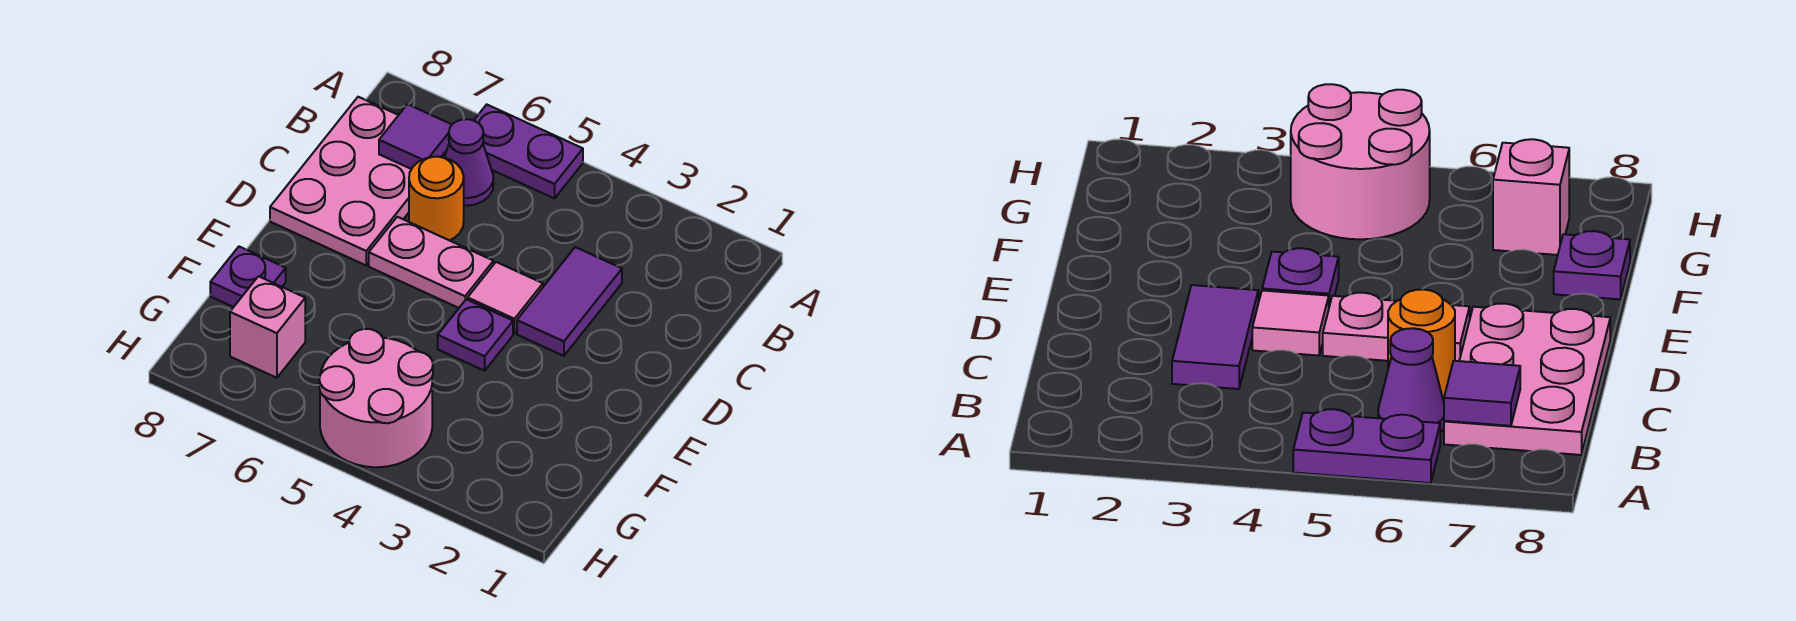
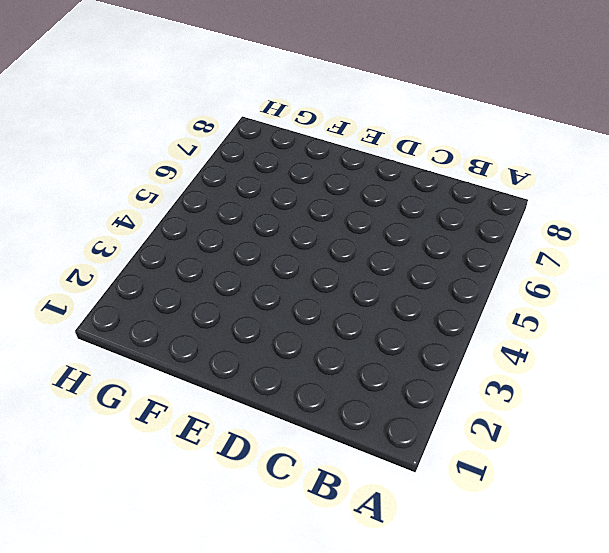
none -> purple 1x2 plate [474,105,583,198]
none -> purple 1x1 cone [444,119,493,206]
none -> pink 2x3 plate [270,97,447,265]

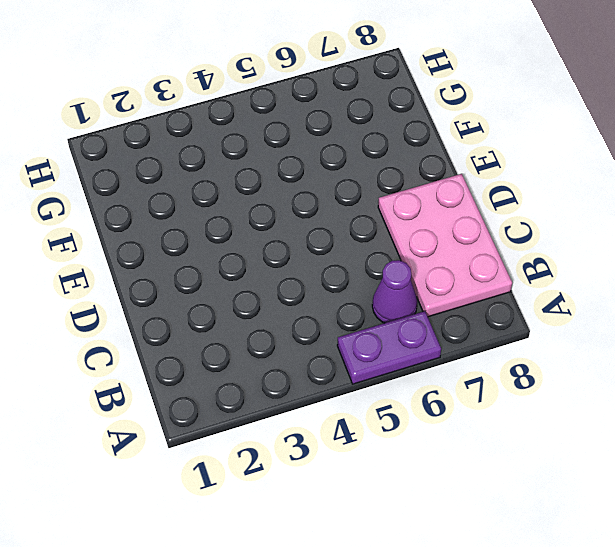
none -> purple 1x2 tile [517,247,622,356]
none -> orange 1x1 round brick [409,157,464,240]
none -> pink 1x1 tile [468,262,543,333]

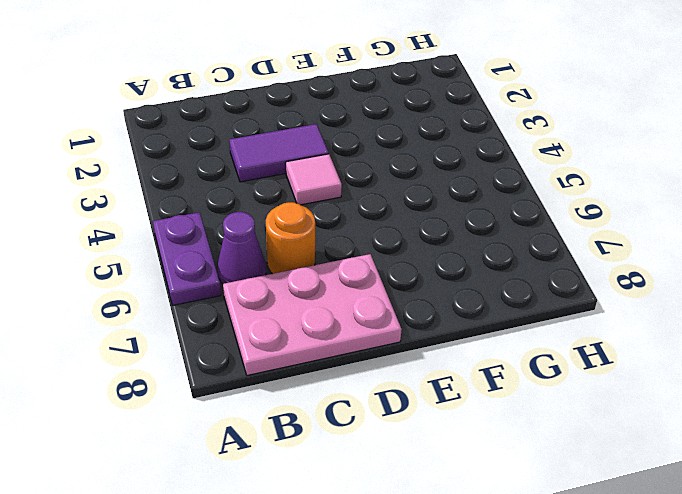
none -> pink 1x2 plate [369,217,494,308]
none -> purple 1x1 plate [438,299,513,371]
none -> purple 1x1 plate [210,247,286,307]

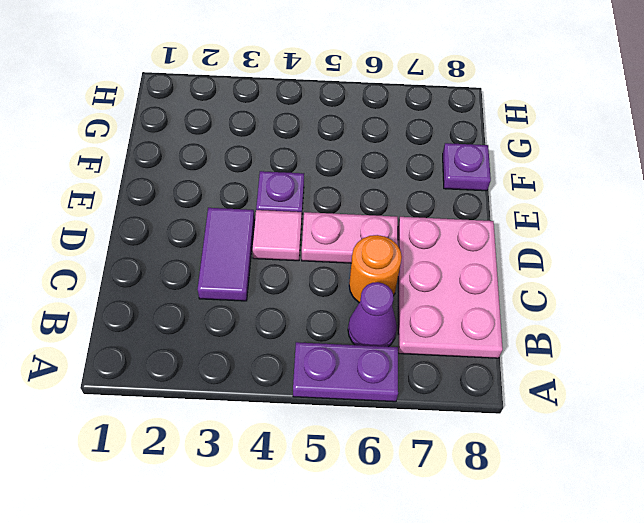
none -> pink 2x2 round brick [319,329,433,467]
none -> pink 1x1 brick [230,276,305,378]
none -> purple 1x1 tile [379,104,452,169]

